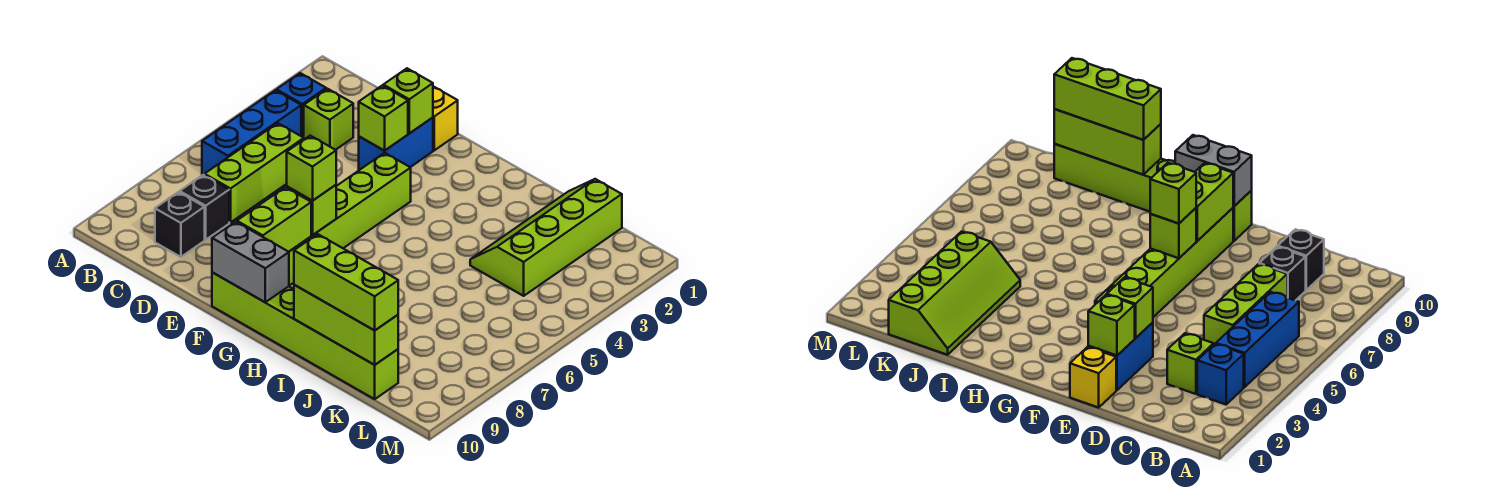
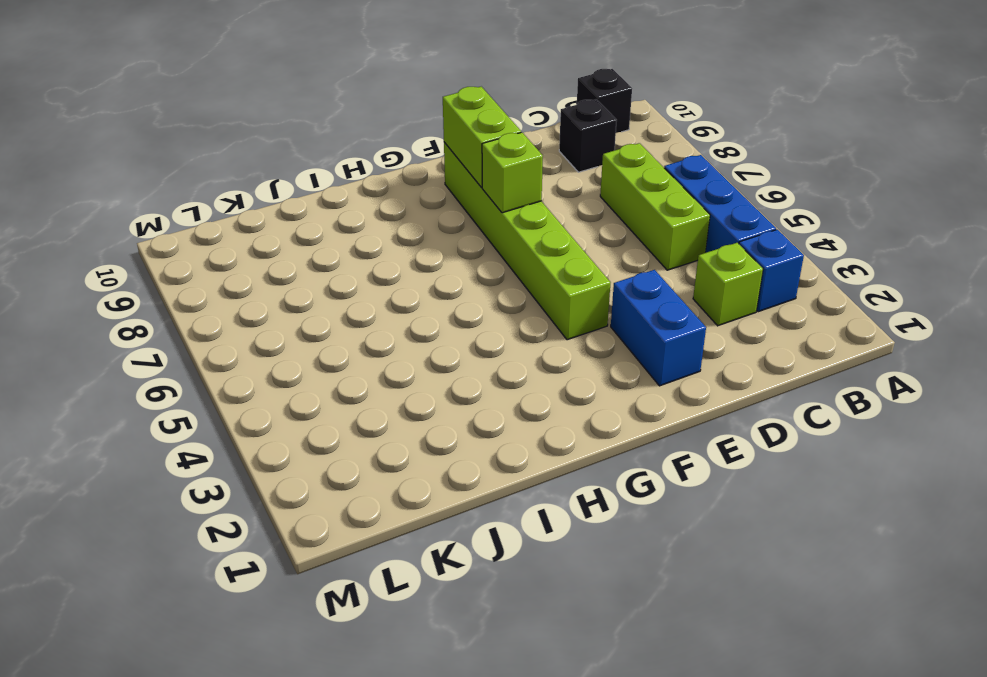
black 1x1 brick [577,69,632,133] -> black 1x1 brick moved to [180,175,229,240]
none -> yellow 1x1 brick [433,86,458,150]
none -> lime 1x6 brick [212,272,398,399]
none -> lime 2x4 slope [470,179,622,296]

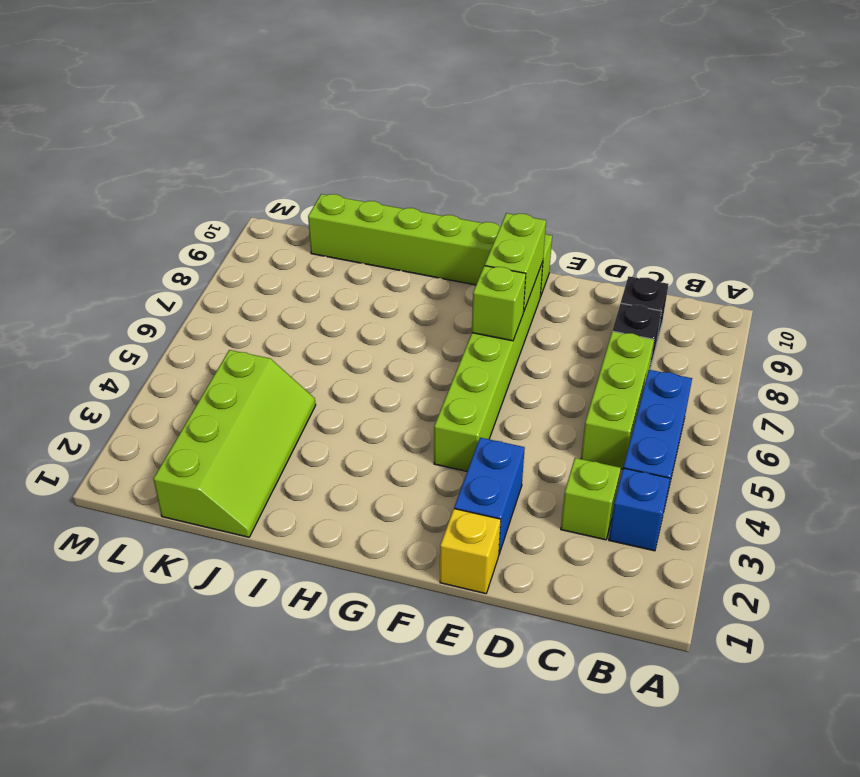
none -> lime 1x1 brick [383,68,433,133]
none -> lime 1x1 brick [359,86,408,151]
none -> grey 1x2 brick [212,222,289,302]

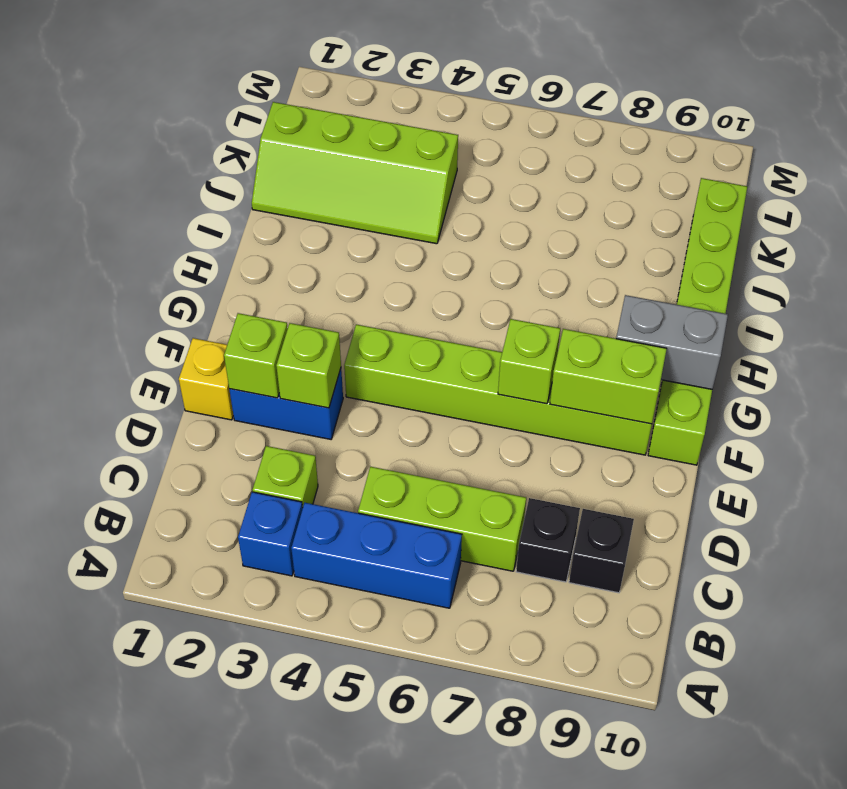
grey 1x2 brick [616,295,728,389] -> grey 1x2 brick turned to [212,222,289,302]
none -> lime 1x3 brick [294,285,398,365]
none -> lime 1x1 brick [287,136,336,201]
none -> lime 1x3 brick [294,234,398,330]

